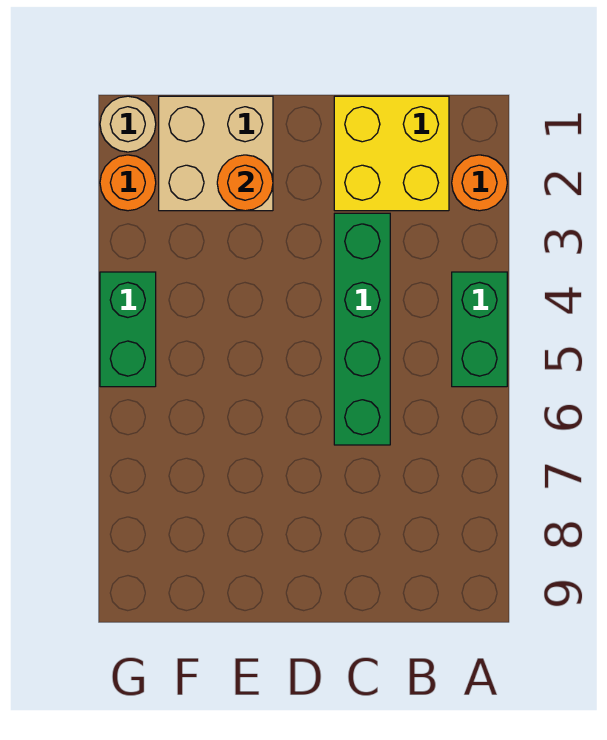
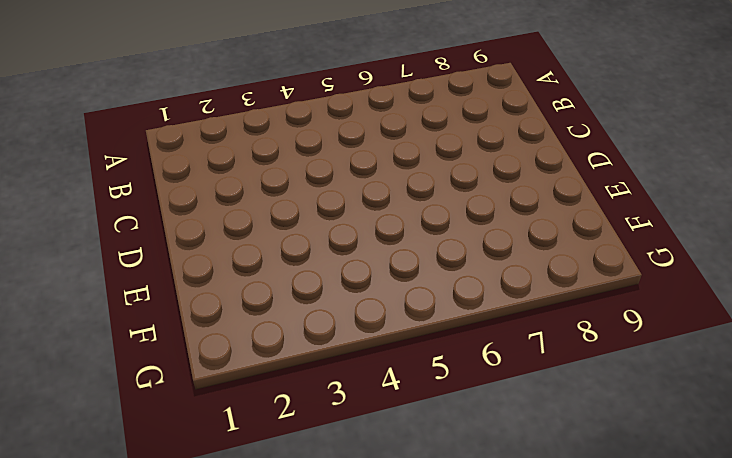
none -> orange 1x1 round brick [452,155,507,211]
none -> green 1x2 brick [452,272,507,387]

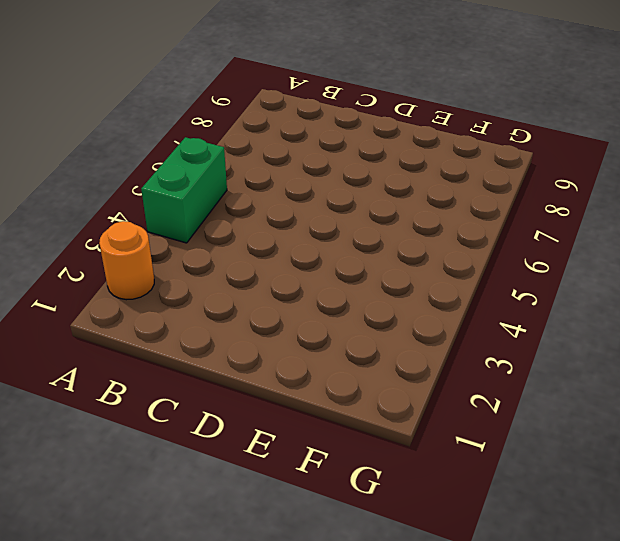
none -> yellow 2x2 brick [334,96,449,211]
none -> green 1x4 brick [334,213,390,445]

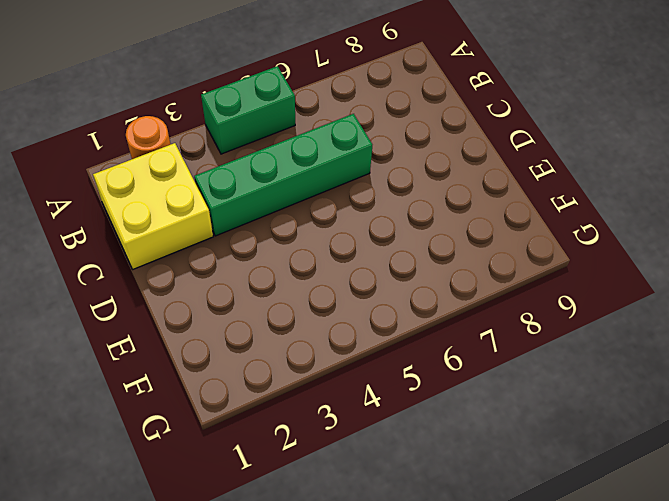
none -> tan 2x2 brick [159,96,273,211]
none -> tan 1x1 round brick [100,96,156,152]

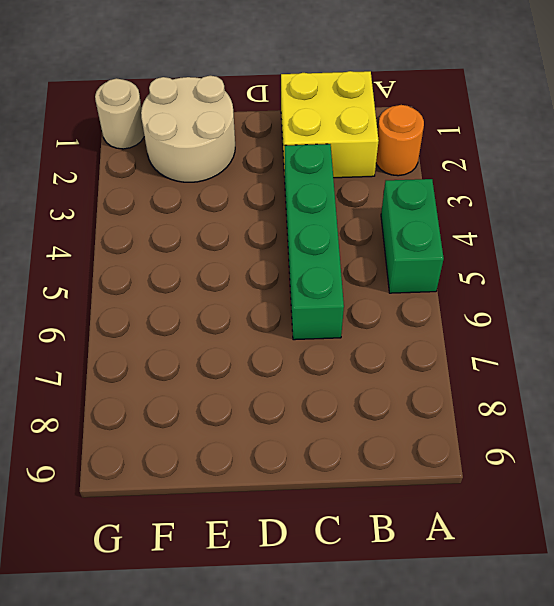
tan 2x2 round brick [141,76,235,182] -> tan 2x2 brick [159,96,273,211]
none -> orange 1x1 round brick [100,155,156,211]
none -> green 1x2 brick [100,272,156,387]

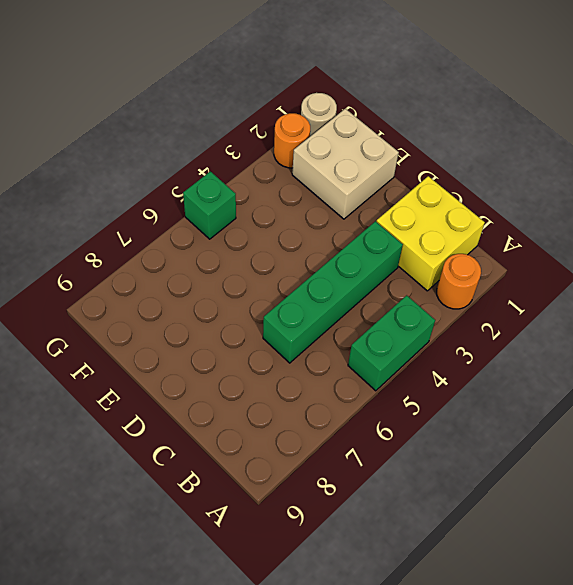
green 1x1 brick [183,171,236,239] -> green 1x2 brick [100,272,156,387]
none -> orange 1x1 round brick [217,155,273,211]

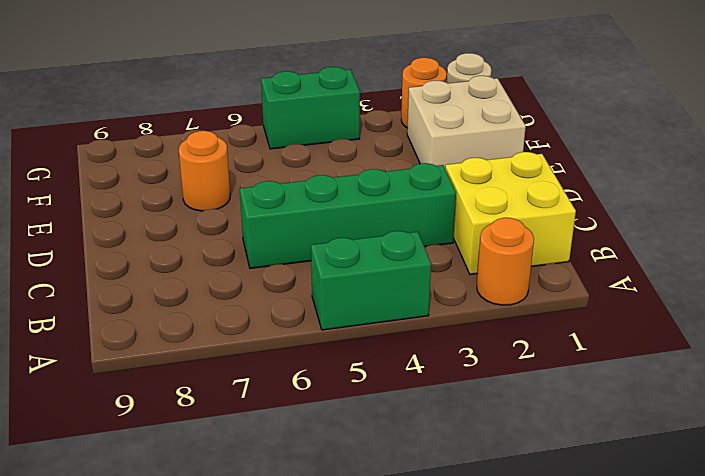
orange 1x1 round brick [179,131,230,211] -> orange 1x1 round brick moved to [217,155,273,211]

